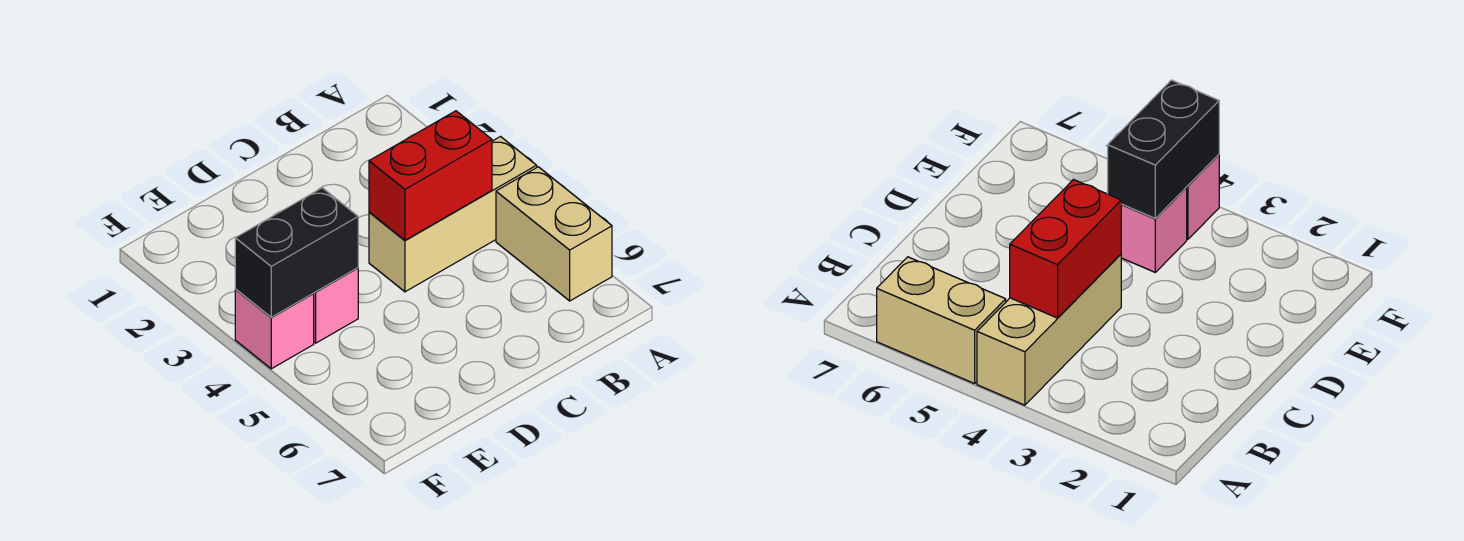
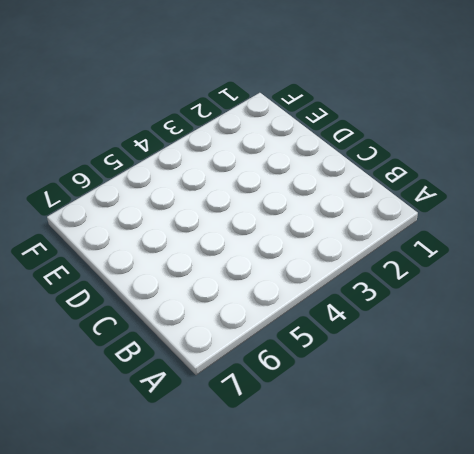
none -> tan 1x3 brick [369,137,537,292]
none -> tan 1x2 brick [496,167,612,301]

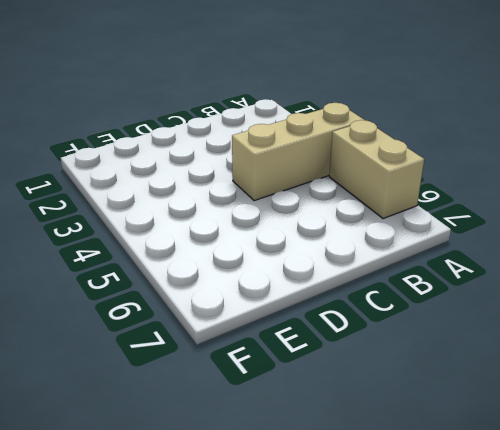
none -> pink 1x1 brick [314,268,358,343]
none -> pink 1x1 brick [235,289,314,369]

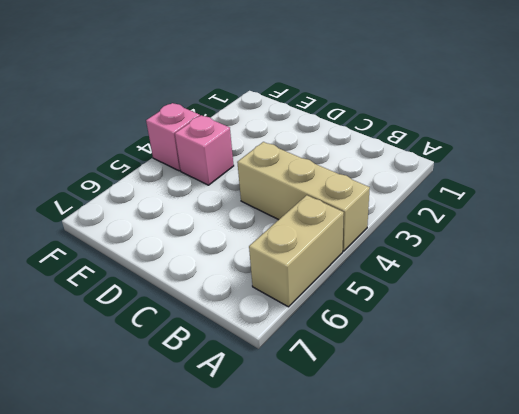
none -> red 1x2 brick [369,111,492,240]
none -> black 1x2 brick [235,188,358,317]

